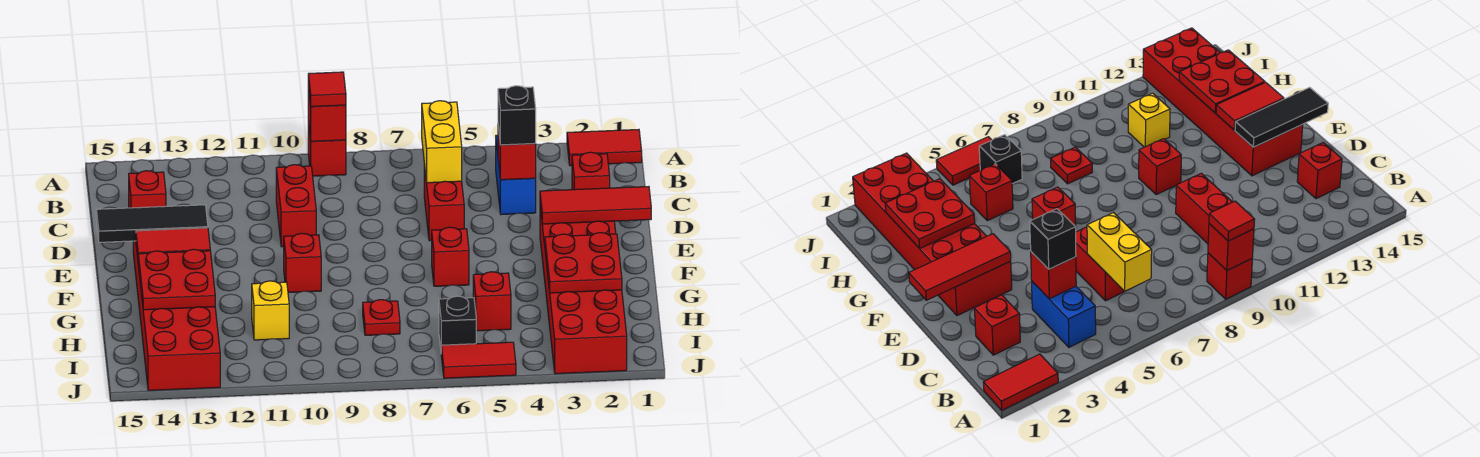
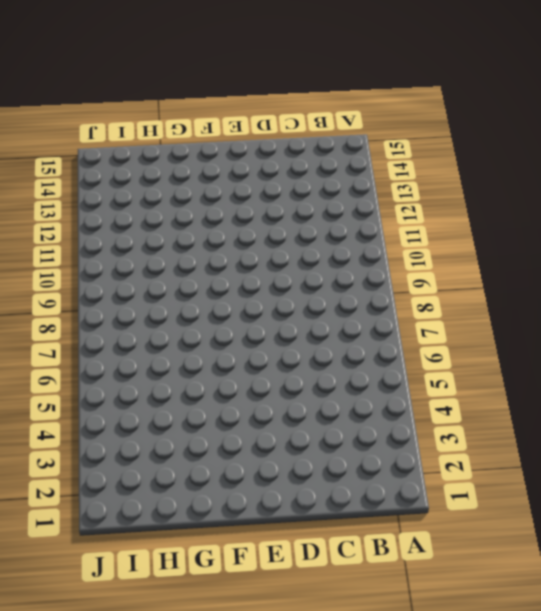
none -> red 1x2 tile [567,130,642,166]
none -> red 1x1 brick [308,121,346,176]
none -> blue 1x2 brick [496,135,536,215]

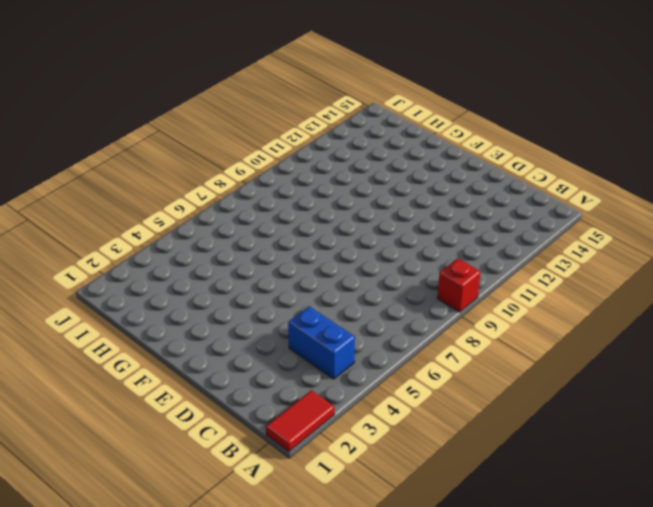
none -> red 1x1 brick [572,152,610,190]
none -> red 1x2 brick [424,164,464,241]
none -> red 1x2 brick [276,165,316,247]

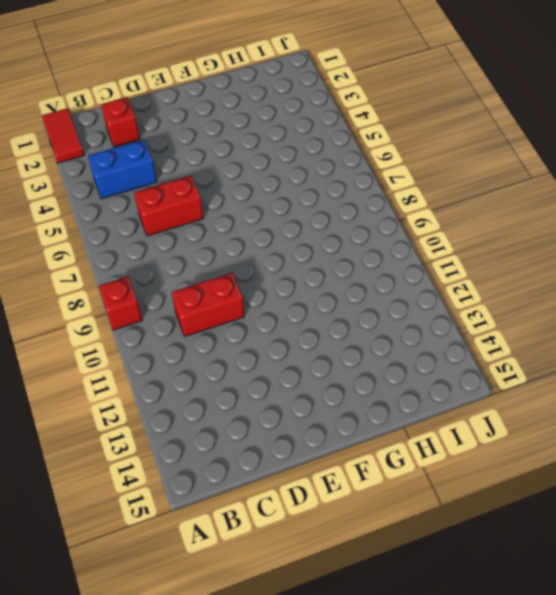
none -> red 1x1 brick [129,171,166,208]
none -> red 2x6 brick [540,207,627,374]
none -> red 2x6 brick [133,241,220,391]

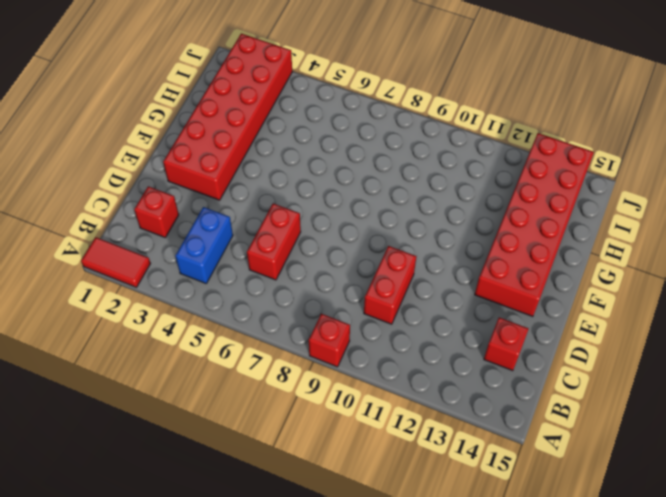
none -> red 1x1 brick [432,227,469,286]
none -> red 1x1 brick [284,233,321,293]
none -> red 1x1 brick [473,272,511,331]

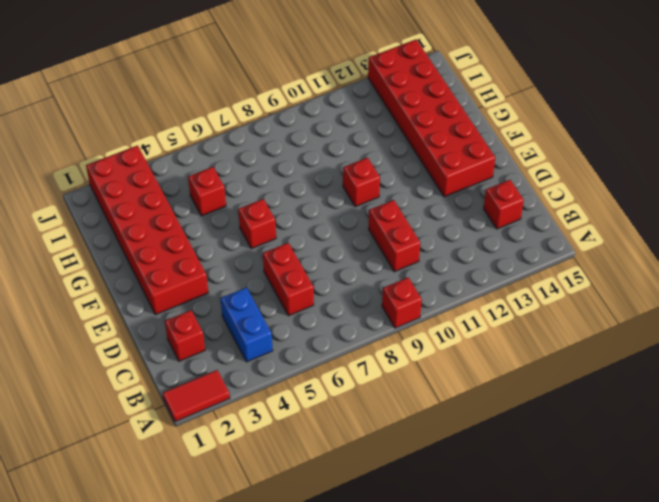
none -> red 1x1 plate [363,300,400,335]
none -> yellow 1x1 brick [252,281,289,340]
none -> black 1x1 brick [439,296,476,348]

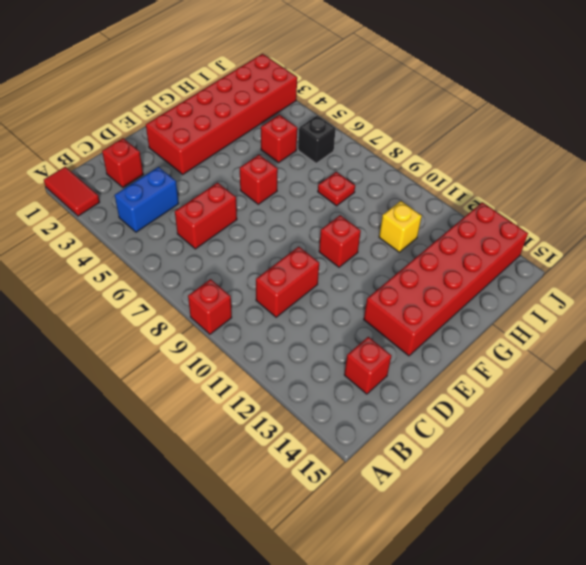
none -> red 1x2 tile [441,342,516,378]
none -> red 1x1 brick [308,86,346,141]
none -> yellow 1x2 brick [422,101,462,183]

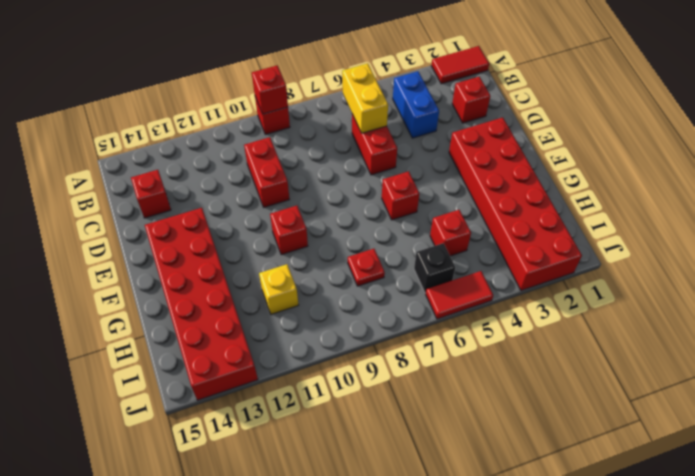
none -> red 1x1 brick [498,127,536,180]
none -> red 1x3 tile [540,187,651,224]
none -> black 1x3 tile [96,205,208,242]

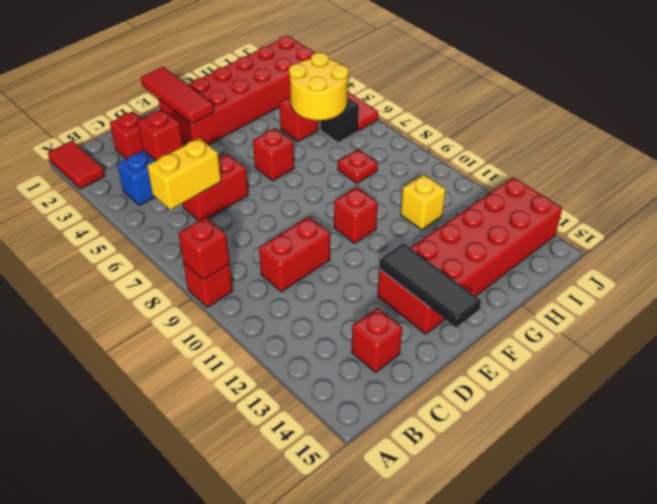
yellow 2x2 round brick [289,52,348,120] -> none
none -> red 1x2 tile [136,228,210,257]
none -> red 2x2 plate [545,233,622,293]
none -> red 2x2 plate [138,249,215,310]

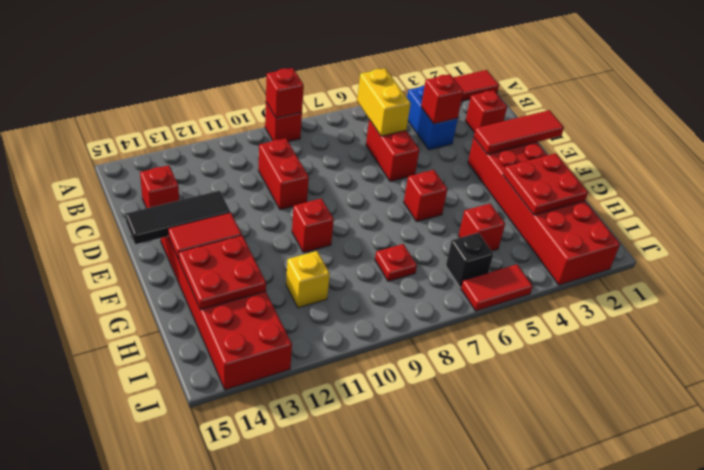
none -> red 1x1 tile [308,72,346,107]
none -> black 1x1 brick [498,86,536,145]

